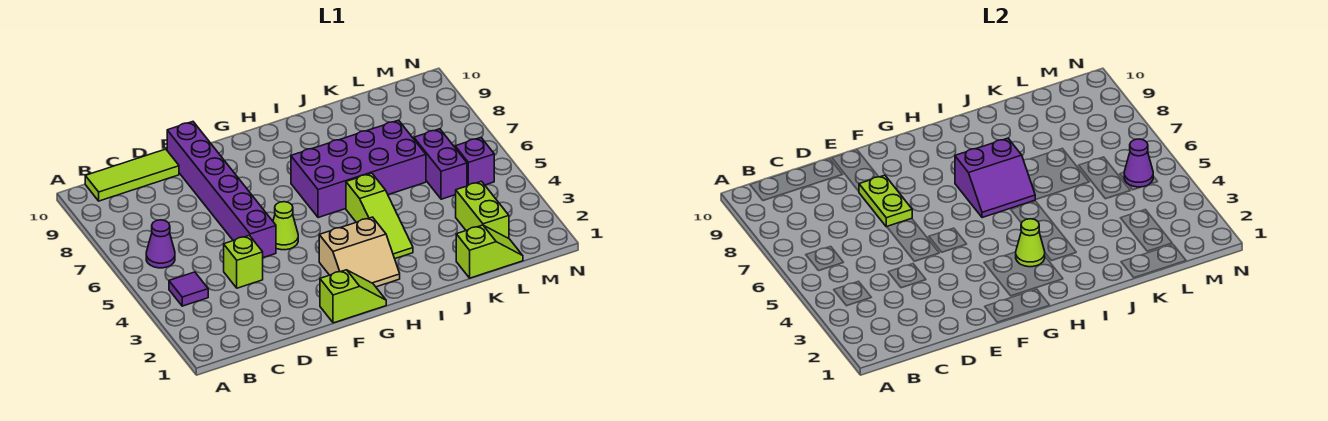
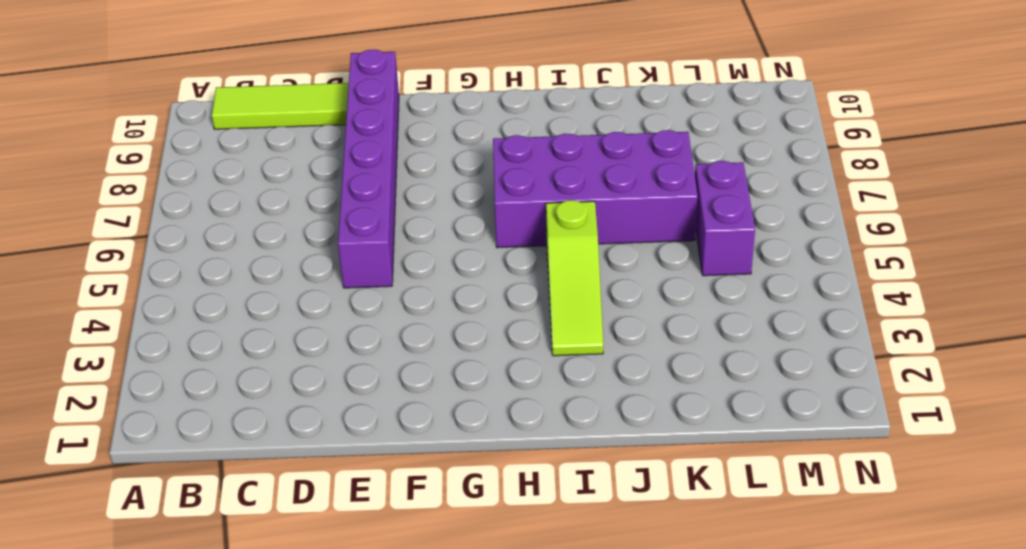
none -> purple 1x1 tile [169,272,208,306]
none -> purple 1x1 cone [146,220,175,268]
none -> lime 1x1 brick [224,235,263,288]

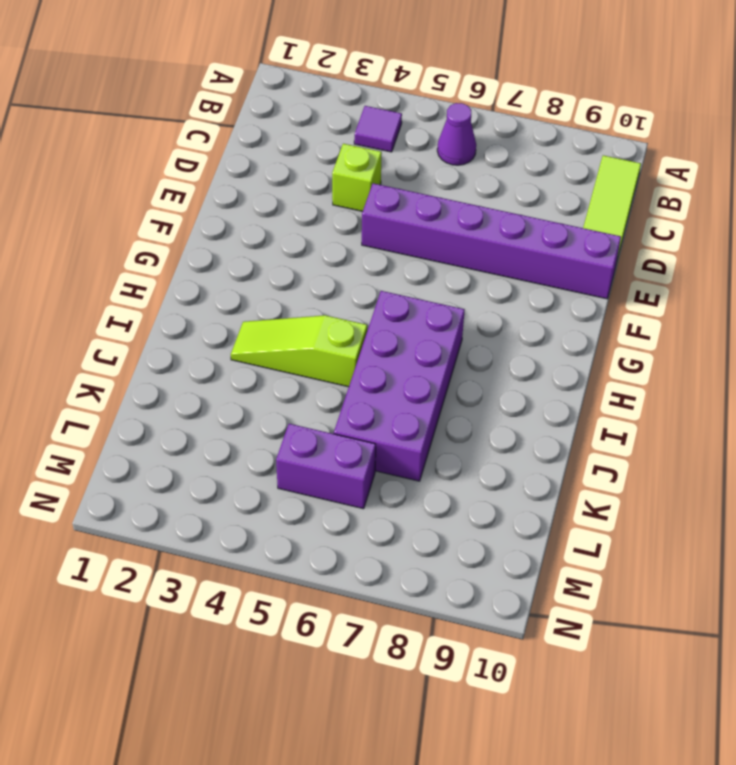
none -> lime 1x2 slope [320,270,386,323]
none -> lime 1x1 cone [273,202,298,250]
none -> tan 2x2 slope [319,217,400,287]

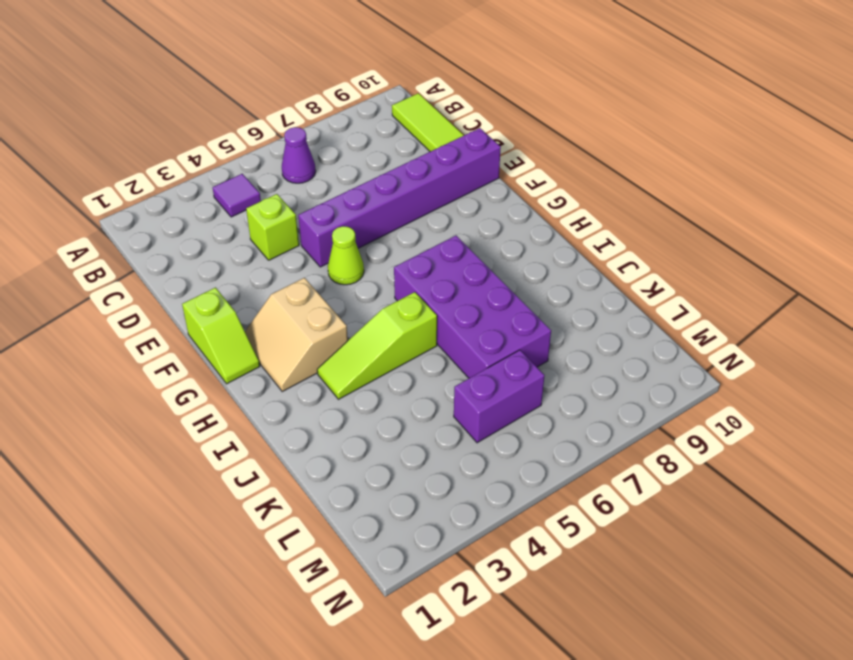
none -> lime 1x2 slope [456,225,523,278]
none -> lime 1x2 brick [456,181,509,238]
none -> purple 1x1 brick [455,138,494,186]

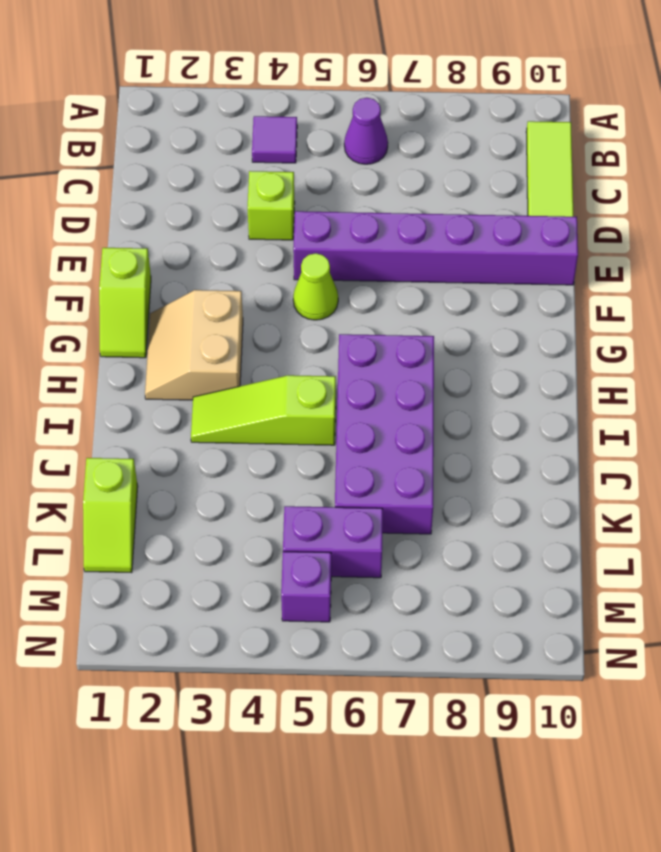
none -> lime 1x2 brick [456,181,509,238]
none -> lime 1x2 plate [859,175,912,227]
none -> lime 1x1 cone [1016,219,1045,267]

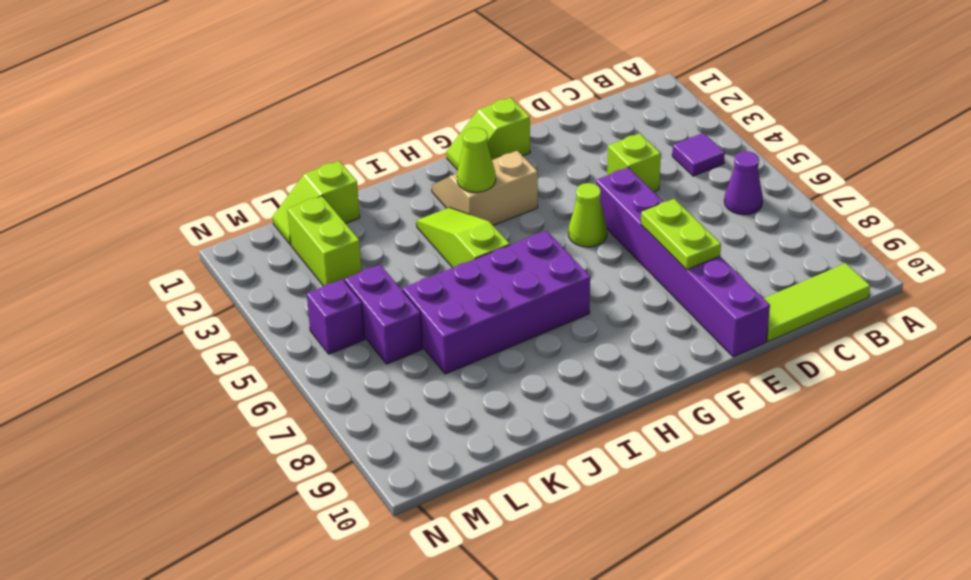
none -> purple 2x2 slope [955,138,1035,218]
none -> purple 1x1 cone [1124,139,1153,187]

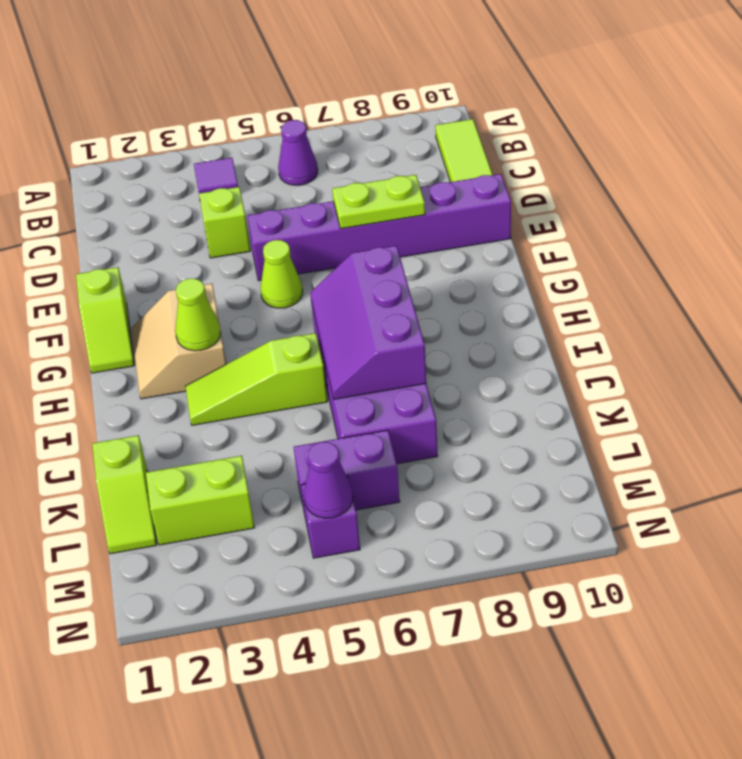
purple 2x3 slope [310,246,426,399] -> purple 2x2 slope [955,138,1035,218]

